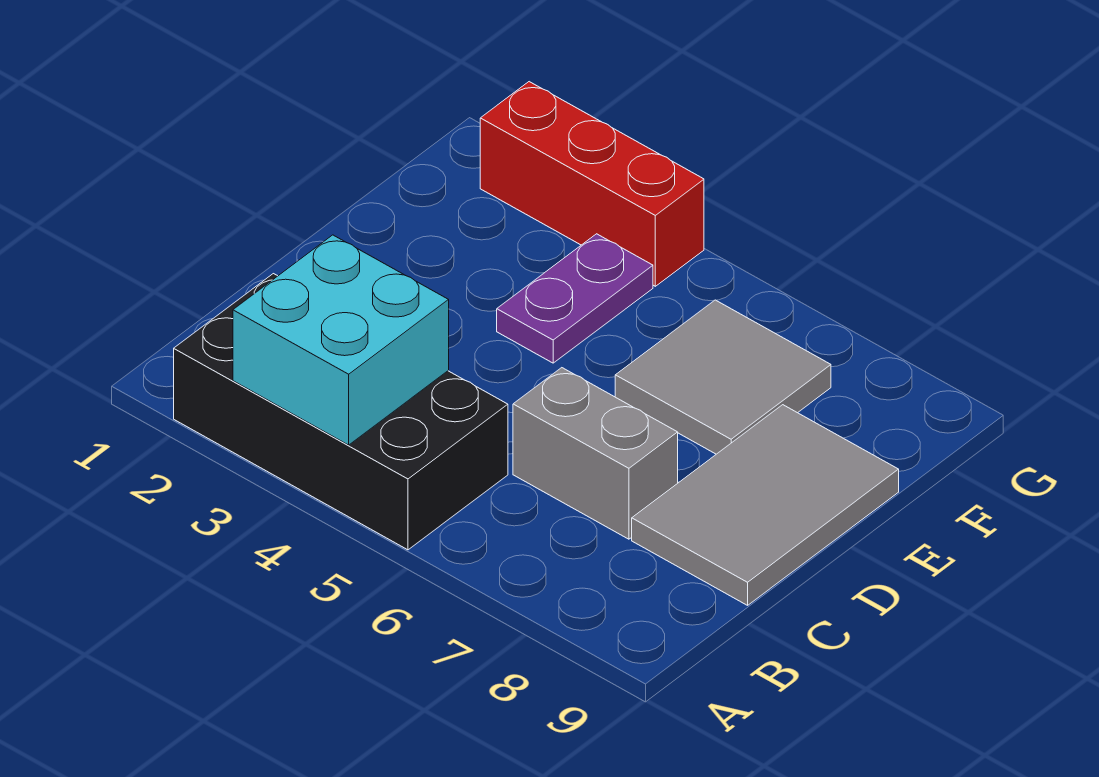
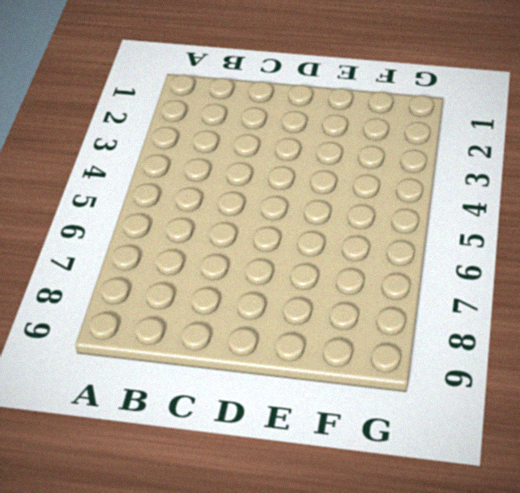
none -> black 2x4 brick [174,274,508,550]
none -> grey 1x2 brick [513,368,678,539]

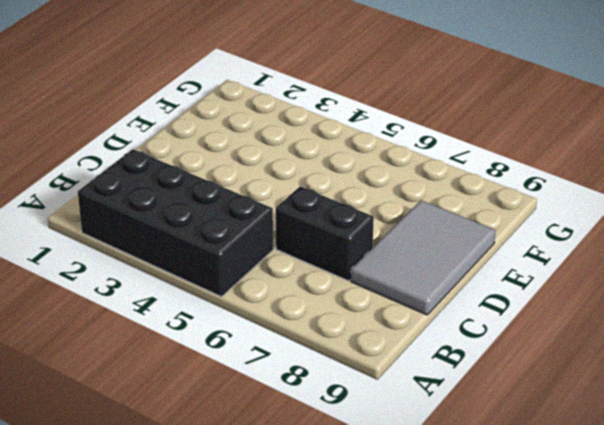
black 1x2 brick [276,186,374,281] -> grey 1x2 brick [513,368,678,539]
none -> purple 1x2 plate [497,234,653,363]
none -> grey 2x2 tile [615,300,831,454]

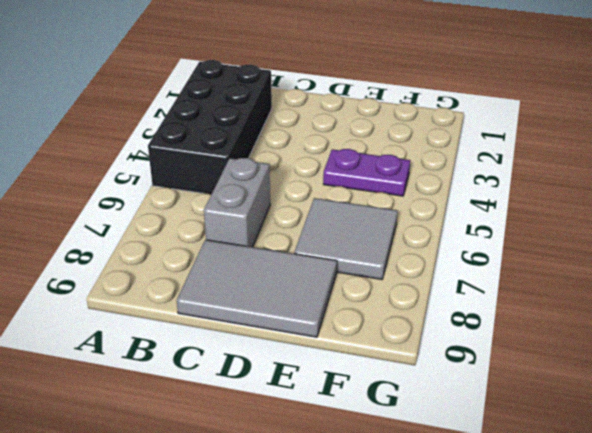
none -> red 1x3 brick [480,82,704,286]
none -> cyan 2x2 brick [233,235,449,445]

